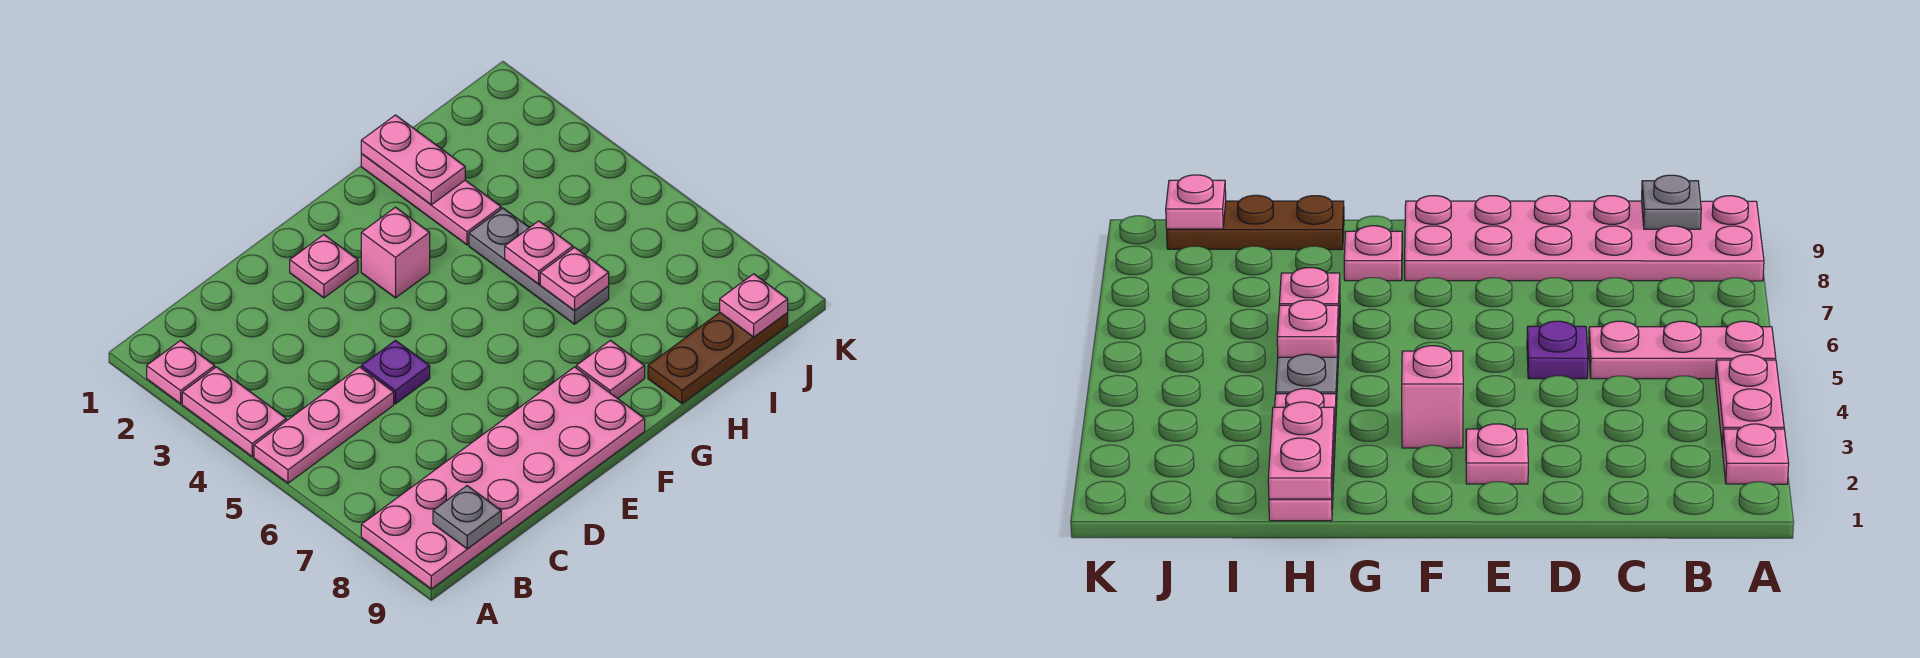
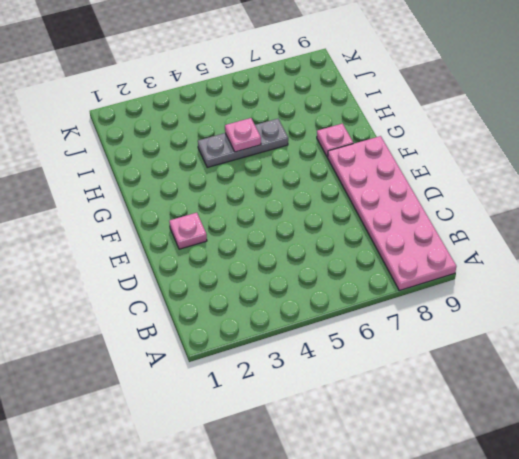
none -> pink 1x1 plate [147,340,215,404]
none -> pink 1x2 plate [182,367,286,456]
none -> pink 1x3 plate [254,367,394,483]

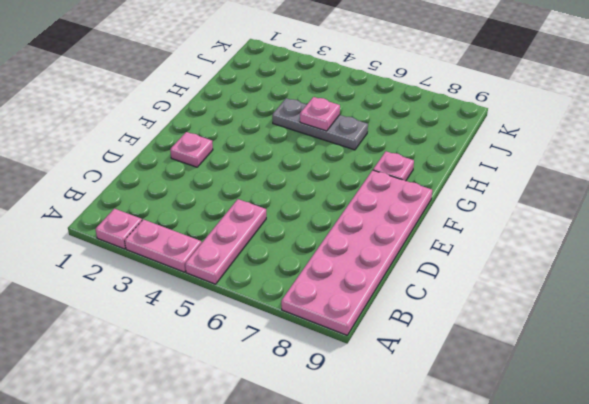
none -> purple 1x1 plate [361,341,430,404]
none -> pink 1x1 brick [361,207,430,298]
none -> pink 1x3 plate [361,154,501,245]

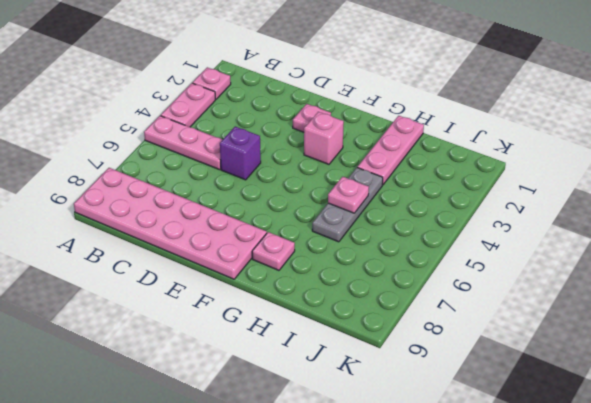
purple 1x1 brick [220,127,261,180] -> purple 1x1 plate [361,341,430,404]
none -> brown 1x3 plate [648,313,788,404]
none -> grey 1x1 plate [433,486,501,549]
none -> pink 1x2 plate [361,115,465,205]

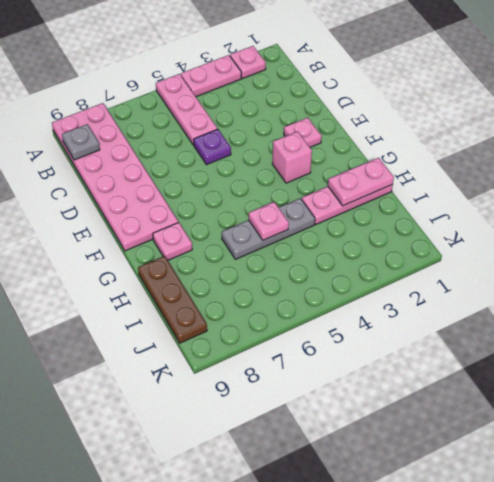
none -> pink 1x1 plate [540,247,609,311]
none -> pink 1x1 plate [720,274,788,337]

